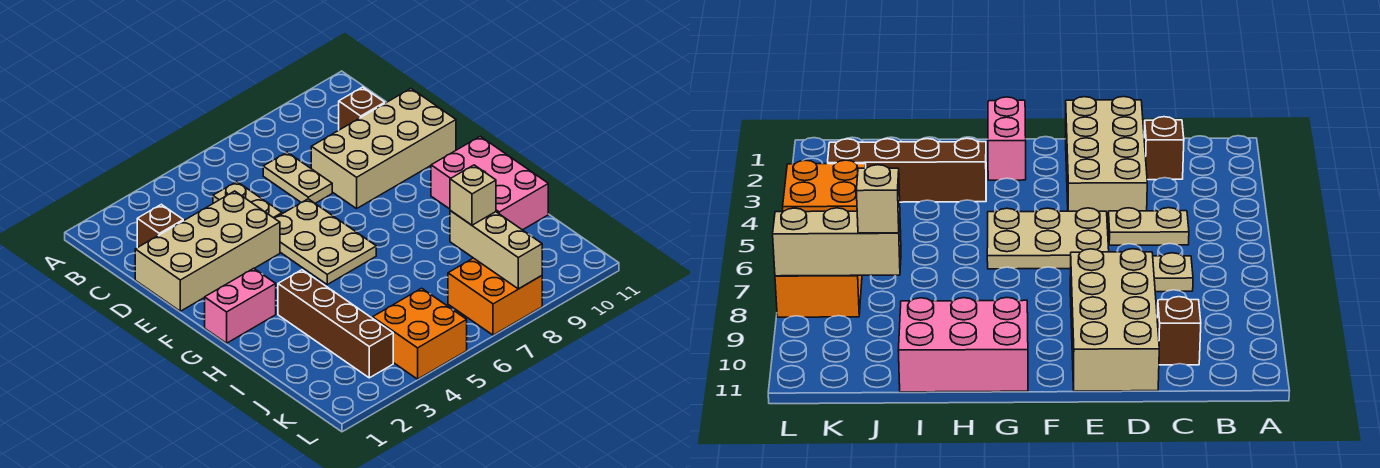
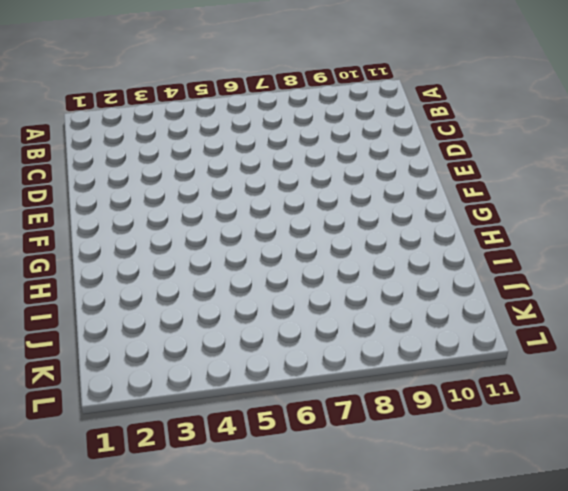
none -> brown 1x1 brick [137,204,183,248]
none -> tan 1x2 plate [213,182,282,218]
none -> tan 1x2 plate [263,152,332,203]

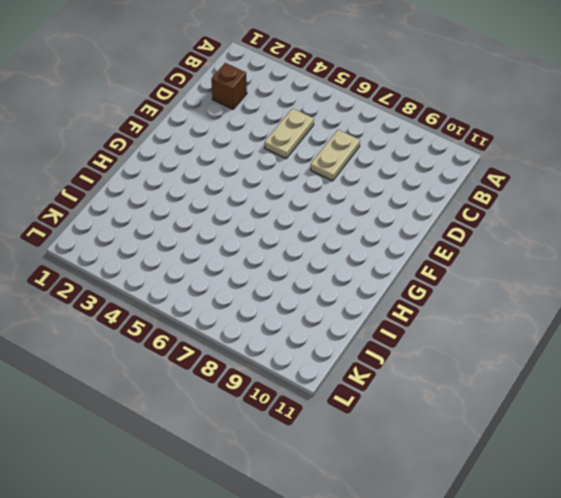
none -> brown 1x1 brick [339,87,385,130]
none -> tan 2x4 brick [135,191,280,311]
none -> tan 2x4 brick [311,89,456,209]

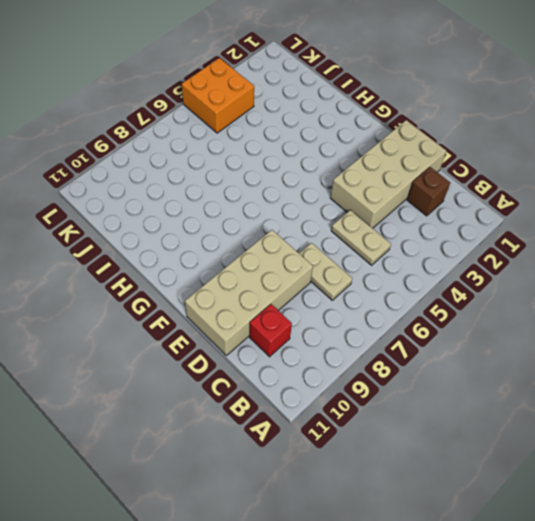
red 1x1 brick [249,304,292,357] -> brown 1x1 brick [339,87,385,130]
none -> tan 2x3 plate [275,199,376,284]
none -> pink 1x2 brick [205,268,276,343]
none -> pink 2x3 brick [431,136,548,230]

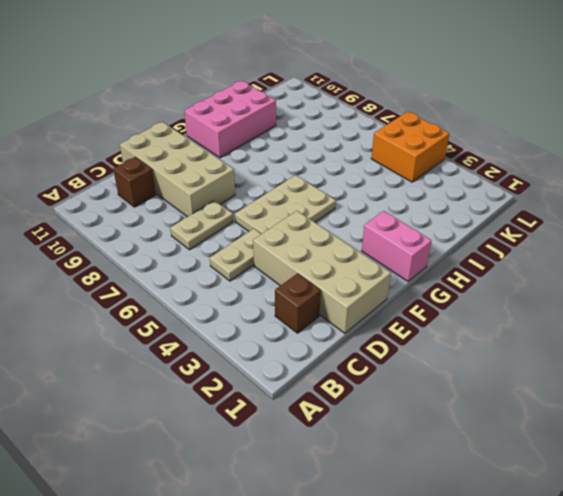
none -> brown 1x4 brick [278,270,393,378]
none -> orange 2x2 brick [448,258,542,335]
none -> tan 1x3 brick [450,211,542,289]

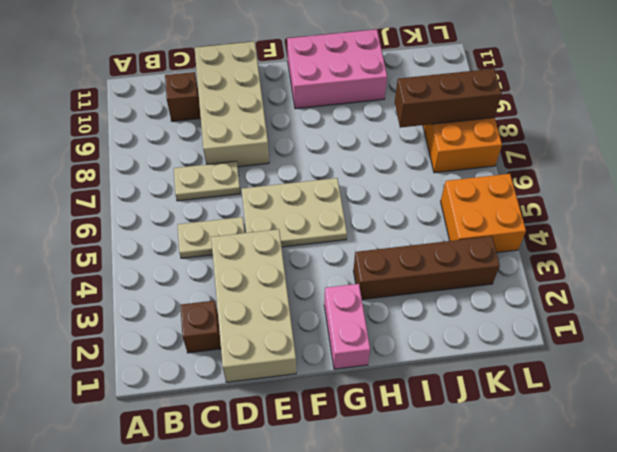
brown 1x3 brick [395,69,502,128] -> tan 1x3 brick [450,211,542,289]
none -> tan 1x1 brick [450,165,496,225]

